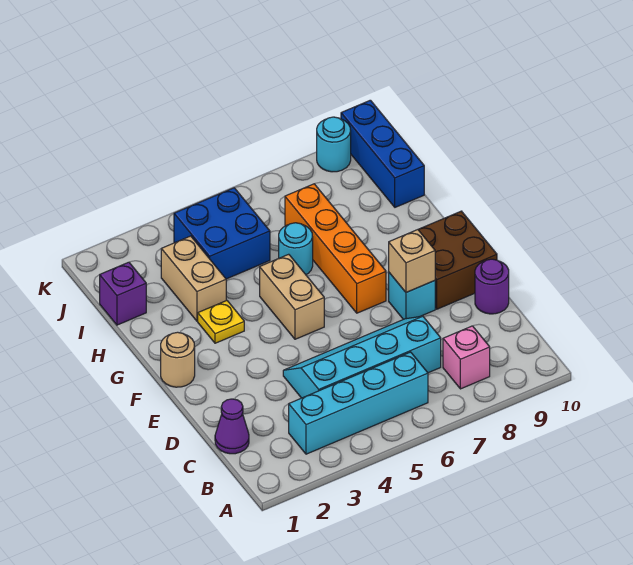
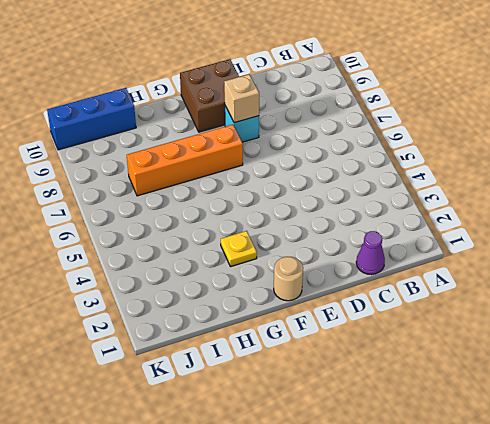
none -> cyan 1x4 brick [289,352,428,454]
none -> pink 1x1 brick [443,326,490,389]
none -> cyan 2x4 slope [283,316,441,398]

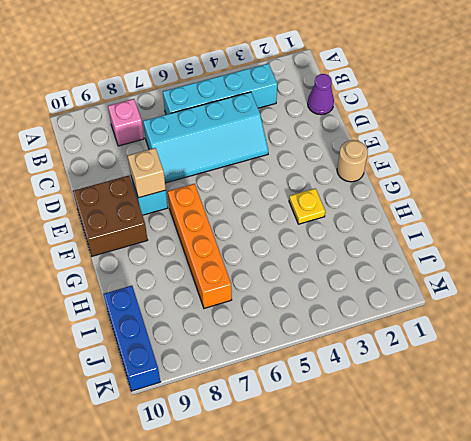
none -> purple 1x1 round brick [475,259,509,314]
none -> tan 1x2 brick [260,254,324,339]
none -> tan 1x2 brick [161,236,226,321]

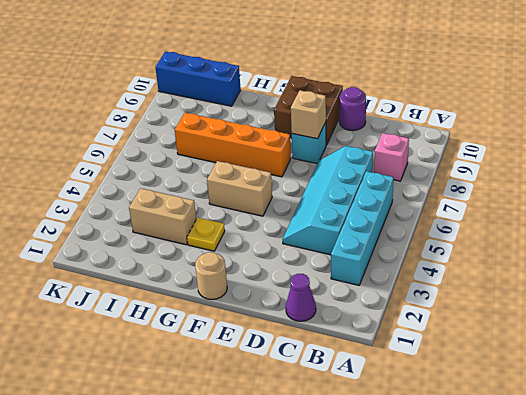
none -> cyan 1x1 round brick [279,223,313,275]
none -> purple 1x1 brick [100,262,146,325]
none -> blue 2x2 brick [174,188,270,279]

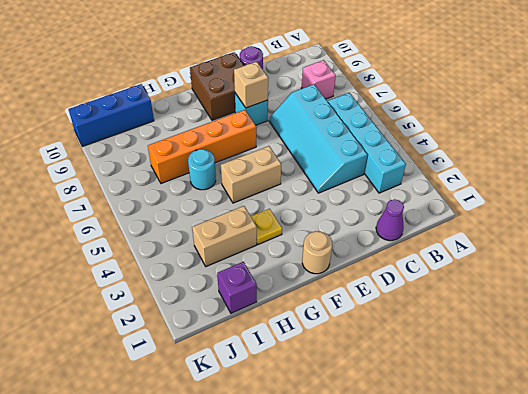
none -> blue 2x2 brick [174,188,270,279]
none -> cyan 1x1 round brick [317,117,351,172]

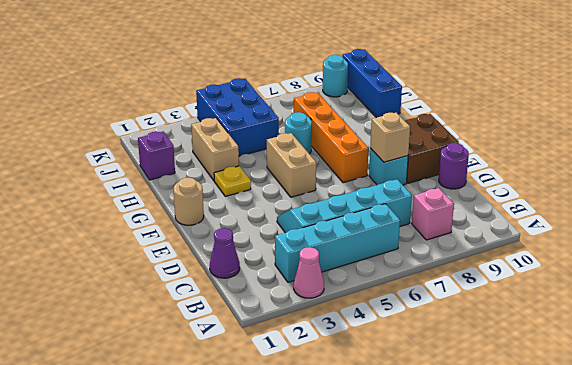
pink 1x1 cone [294,247,324,298] -> none
blue 2x3 brick [196,78,279,156] -> blue 2x2 brick [174,188,270,279]

